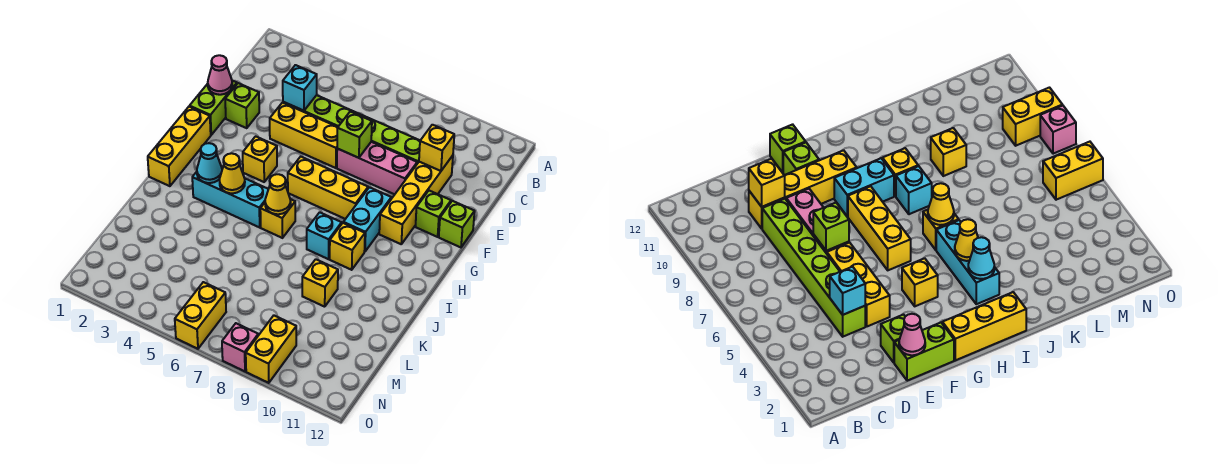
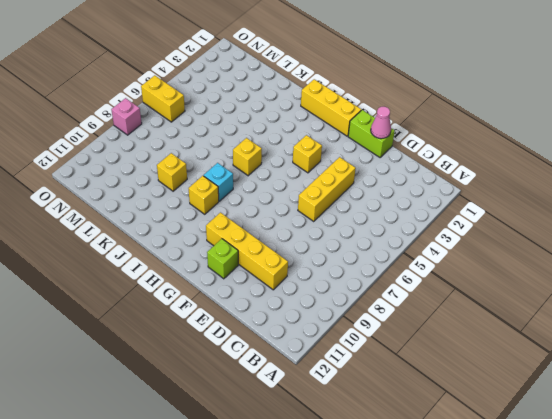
none -> lime 1x6 brick [283,95,420,164]
none -> lime 1x1 brick [225,83,259,128]
none -> pink 1x3 brick [337,142,417,194]

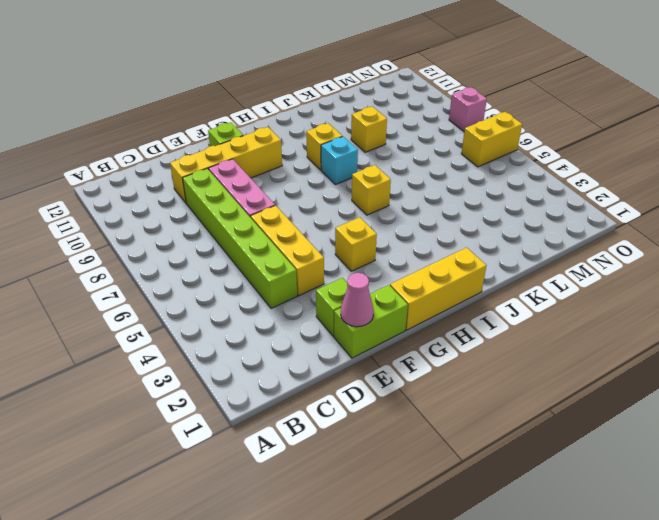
none -> lime 1x1 brick [439,201,475,247]
none -> yellow 1x3 brick [288,157,368,219]
none -> cyan 1x2 brick [343,187,391,252]

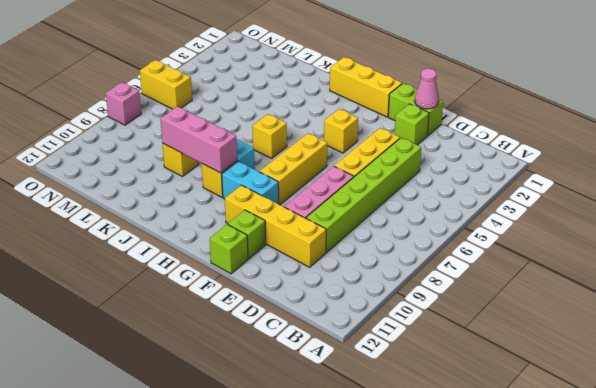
pink 1x3 brick [161,106,237,173] -> none
none -> cyan 1x3 brick [192,168,268,227]
none -> yellow 1x2 brick [246,316,296,383]
none -> cyan 1x1 brick [283,65,317,111]

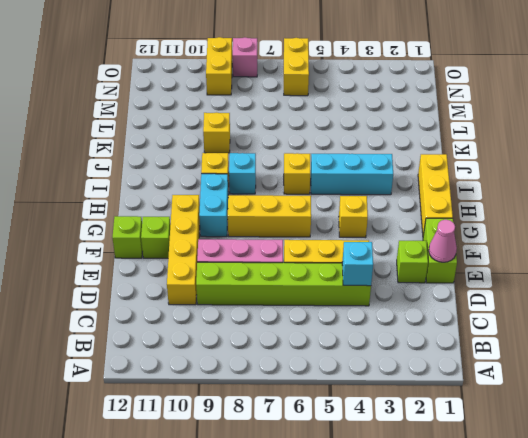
none -> yellow 1x1 brick [419,125,454,171]
none -> lime 1x1 brick [337,112,372,158]
none -> cyan 1x1 cone [197,143,222,183]

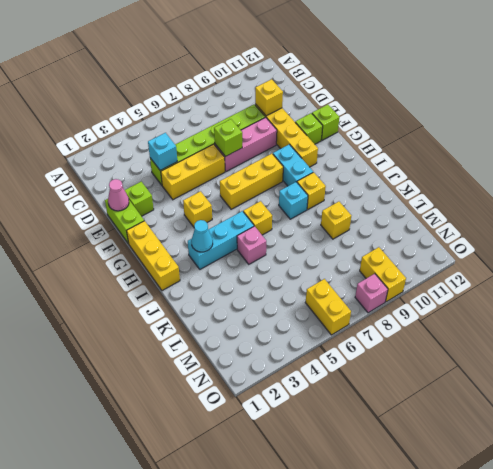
pink 1x1 brick [237,226,266,264] -> none
none -> yellow 1x1 cone [220,153,245,193]
none -> yellow 1x1 cone [265,174,291,214]

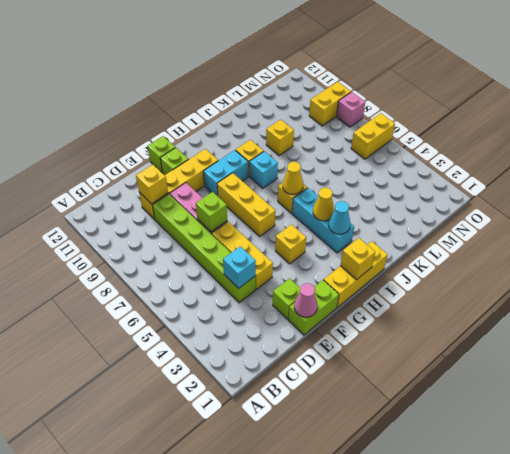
yellow 1x1 brick [340,238,375,280] -> none

